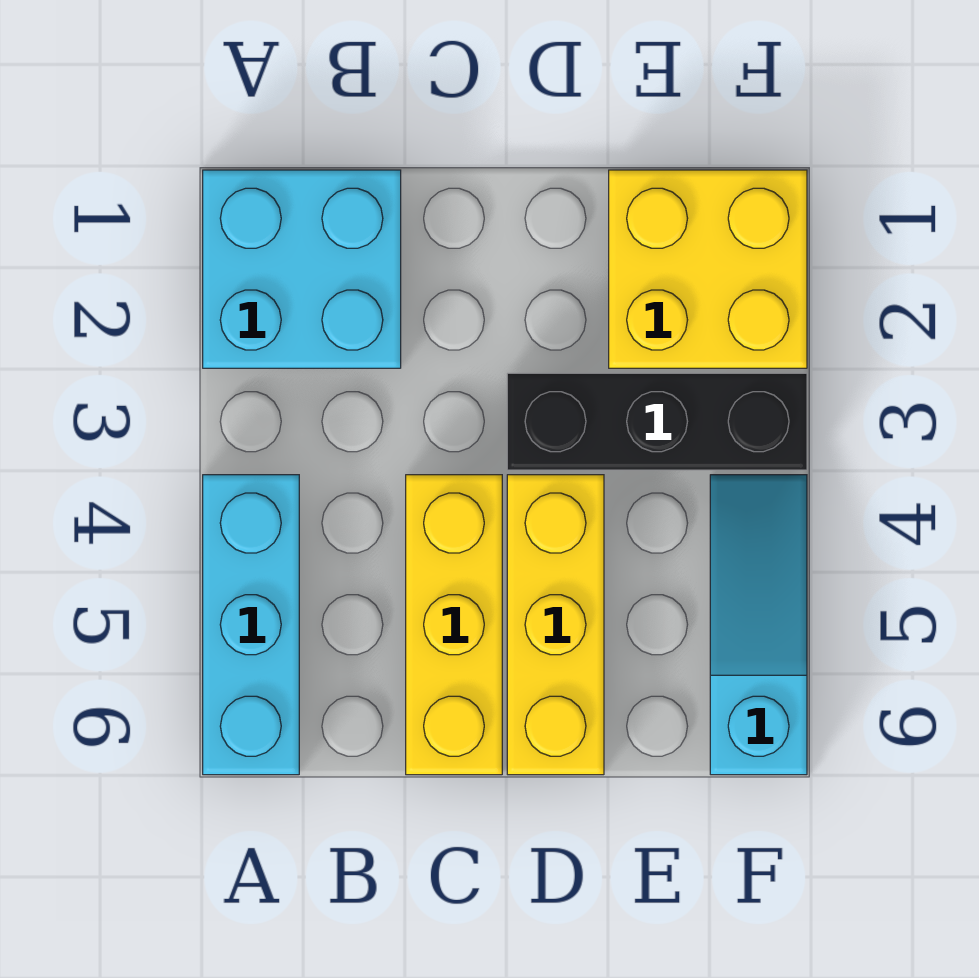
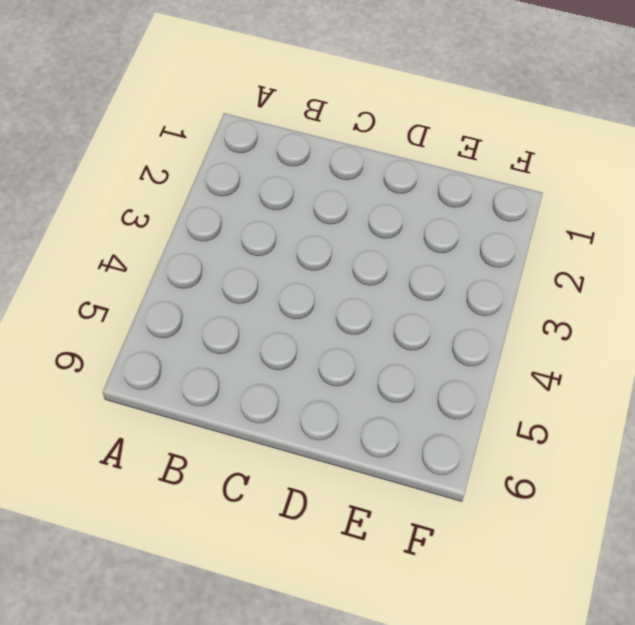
none -> cyan 2x2 brick [203,170,401,368]
none -> cyan 1x3 brick [203,475,299,775]

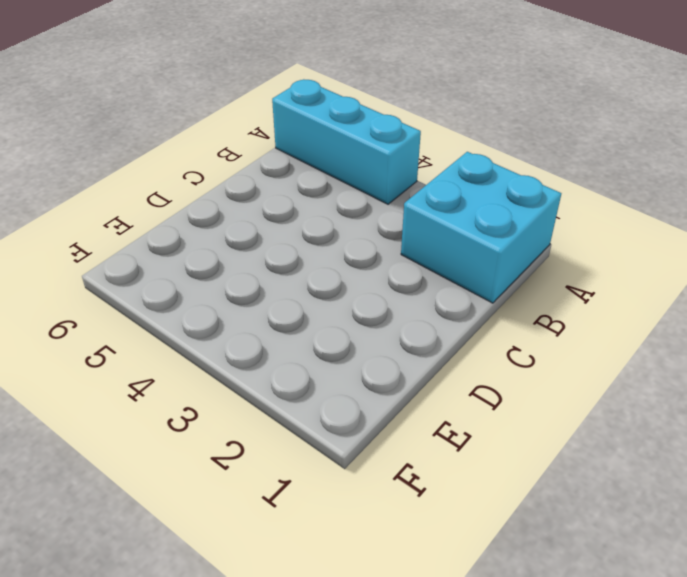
none -> yellow 1x3 brick [406,475,502,775]
none -> black 1x3 brick [507,373,807,470]

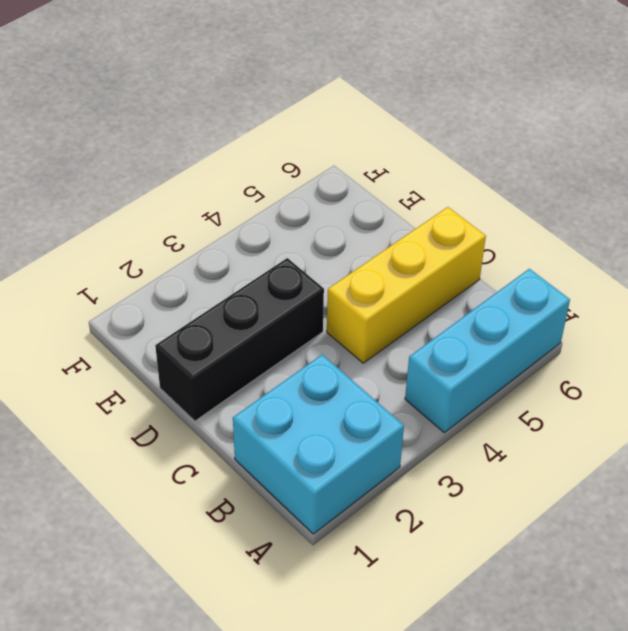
black 1x3 brick [155,258,324,421] -> black 1x3 brick turned to [507,373,807,470]
none -> yellow 1x3 brick [507,475,604,775]
none -> yellow 2x2 brick [609,170,807,368]

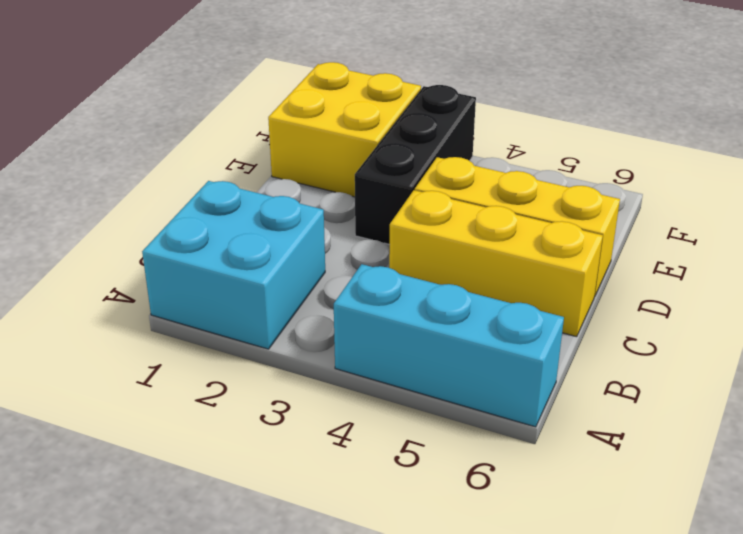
none -> cyan 1x3 slope [710,475,807,775]

